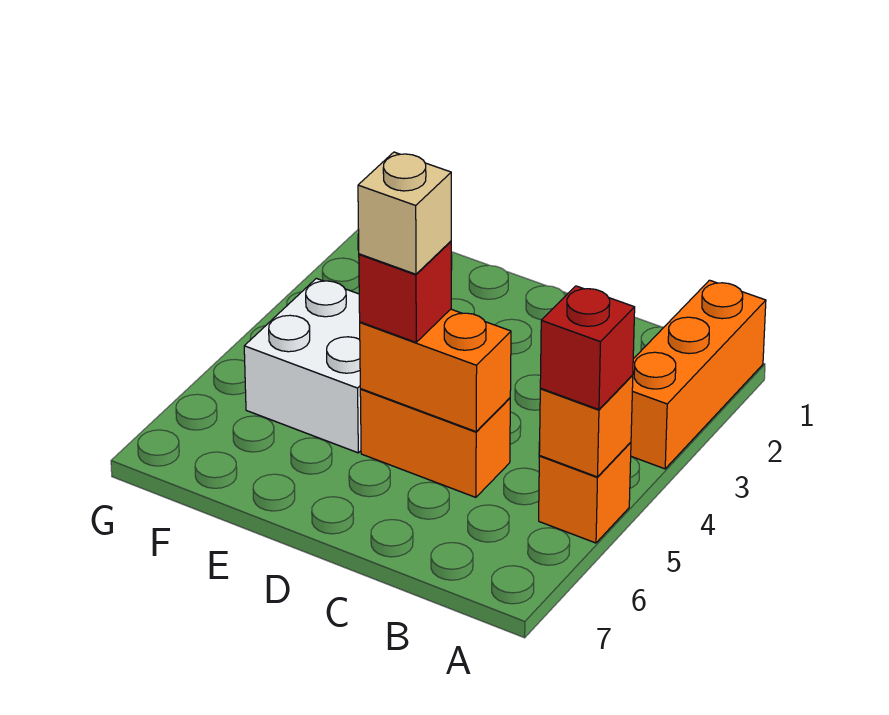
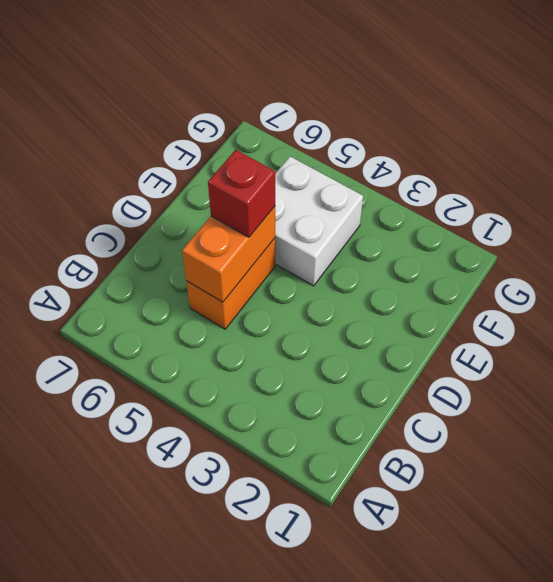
none -> orange 1x3 brick [631,280,766,469]
none -> orange 1x1 brick [539,442,631,543]

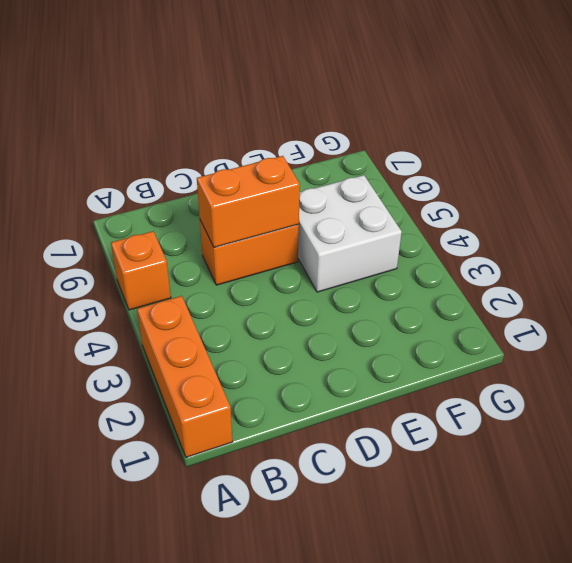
none -> orange 1x1 brick [539,375,633,477]
none -> red 1x1 brick [540,286,635,410]

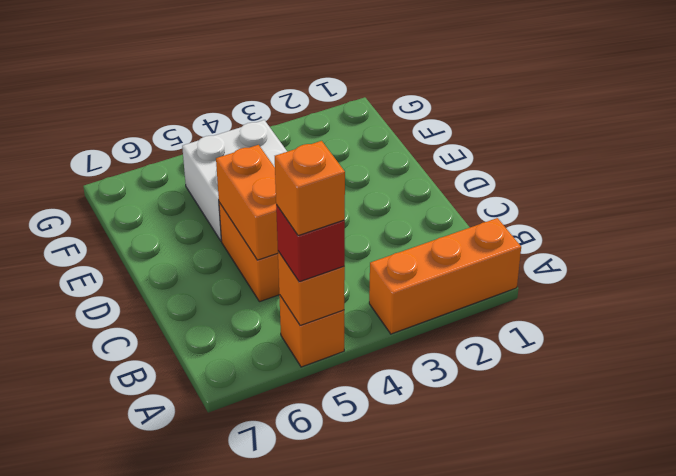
orange 1x1 brick [275,141,345,236] -> none
none -> red 1x1 brick [359,241,451,342]
none -> tan 1x1 brick [358,152,451,274]

